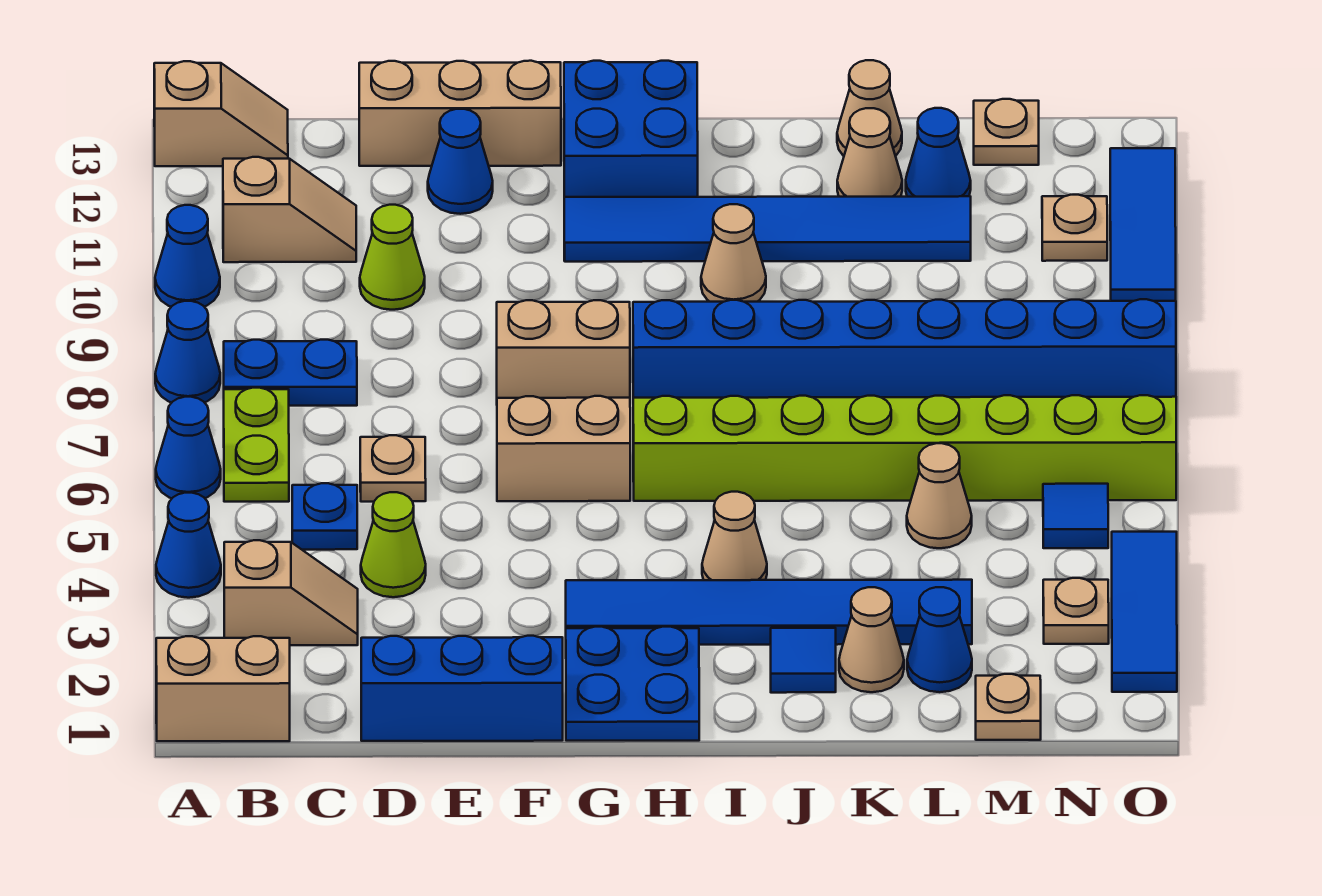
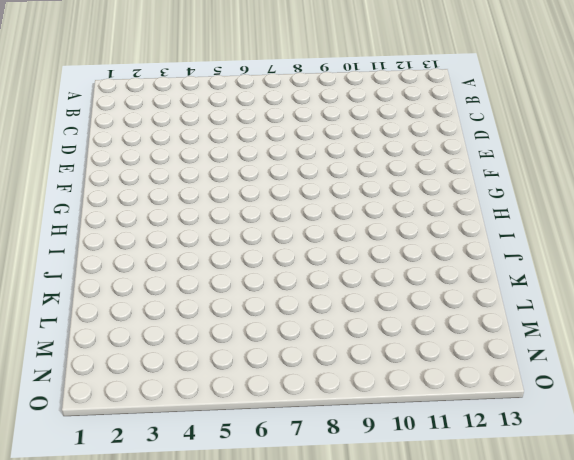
none -> tan 1x2 brick [156,636,290,741]
none -> blue 1x1 cone [156,493,221,598]
none -> blue 1x1 cone [156,397,221,498]
none -> blue 1x1 cone [155,301,220,403]

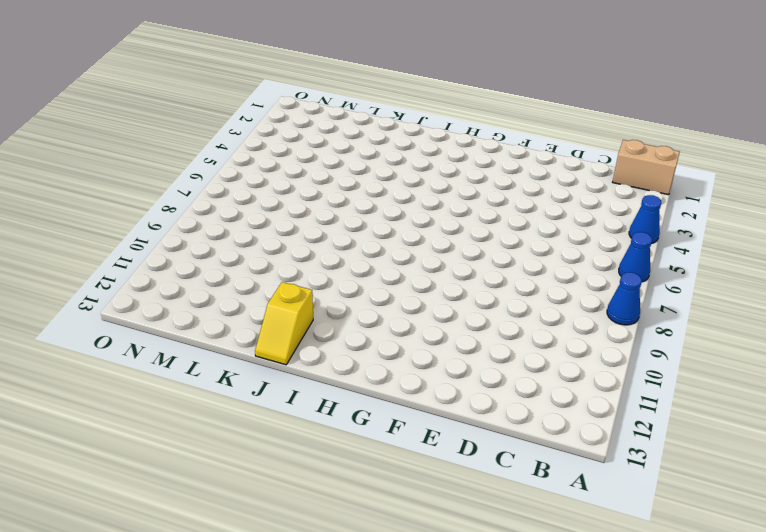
yellow 1x2 slope [255,282,313,365] -> none
none -> blue 1x1 cone [155,205,220,307]
none -> tan 1x2 slope [154,61,288,166]
none -> tan 1x2 slope [224,540,358,645]
none -> lime 1x2 plate [224,388,289,502]

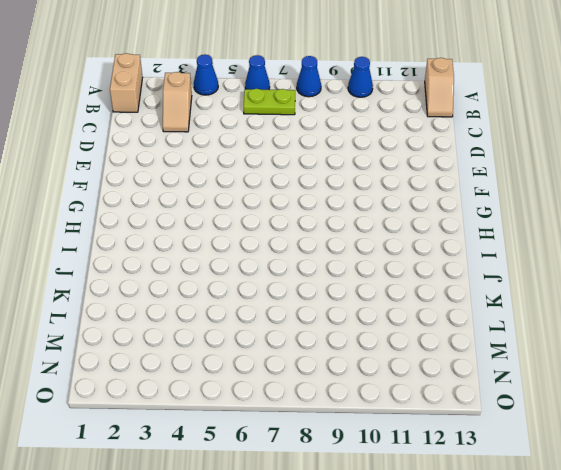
none -> blue 1x2 plate [224,340,357,406]
none -> tan 1x2 slope [223,157,356,262]
none -> blue 1x1 plate [292,483,357,550]
none -> blue 1x3 brick [361,636,563,741]

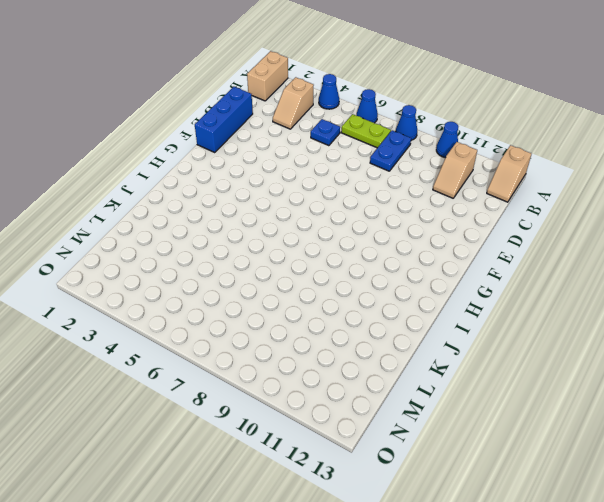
none -> lime 1x1 cone [361,492,426,597]
none -> tan 1x1 plate [360,435,426,502]
none -> lime 1x1 cone [360,205,425,310]
none -> tan 1x3 brick [359,61,561,166]

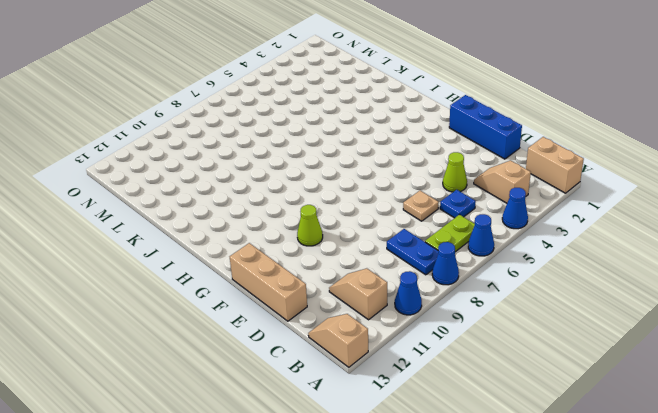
lime 1x1 cone [297,205,323,246] -> lime 1x1 cone moved to [360,205,425,310]
none -> blue 1x1 cone [428,109,493,214]
none -> tan 1x2 brick [497,396,630,501]
none -> tan 1x2 brick [497,300,630,398]
none -> blue 2x2 plate [566,627,699,741]

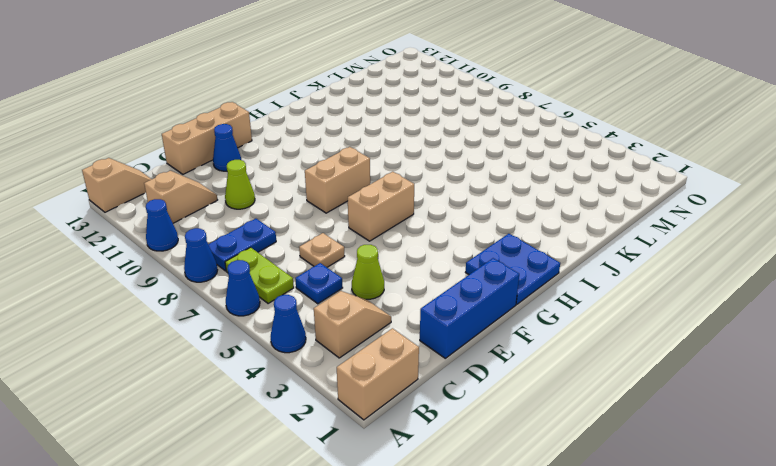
none -> blue 1x6 tile [566,580,972,645]
none -> blue 1x6 tile [564,196,971,262]
none -> blue 2x2 brick [564,61,698,197]
none -> lime 1x8 brick [633,395,1176,501]

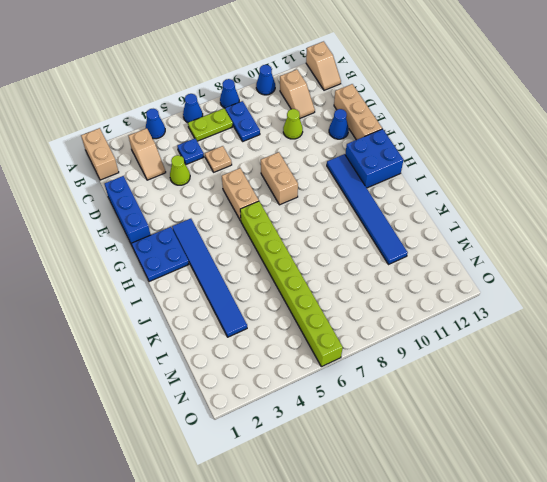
none -> blue 1x8 brick [633,299,1176,398]
none -> tan 1x1 cone [702,492,767,580]
none -> tan 1x1 cone [701,204,766,302]
none -> blue 1x1 tile [771,628,836,693]

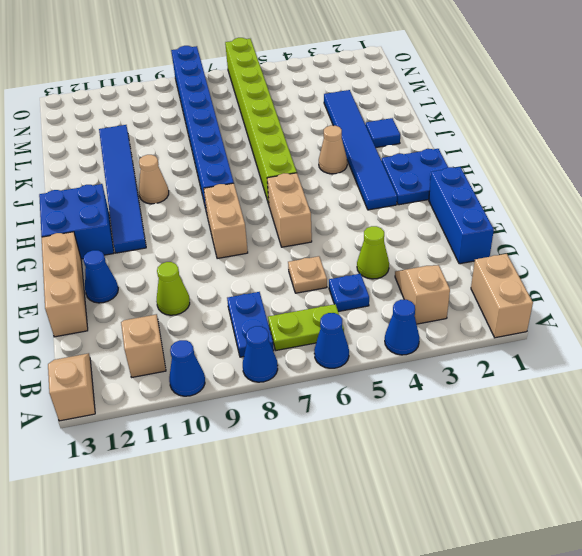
none -> tan 1x1 cone [839,587,904,692]
none -> tan 1x1 cone [837,108,902,197]
none -> tan 1x1 cone [837,60,902,156]
none -> blue 1x1 cone [907,587,972,692]

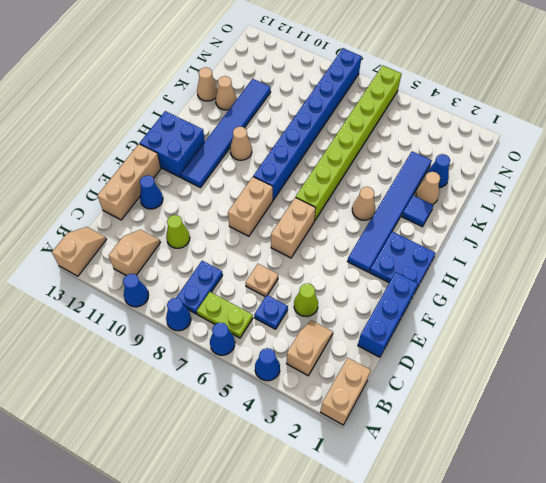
none -> tan 1x1 cone [907,443,972,548]
none -> blue 1x1 cone [906,108,971,197]
none -> tan 1x1 plate [976,674,1041,740]
none -> tan 1x1 plate [974,99,1039,165]

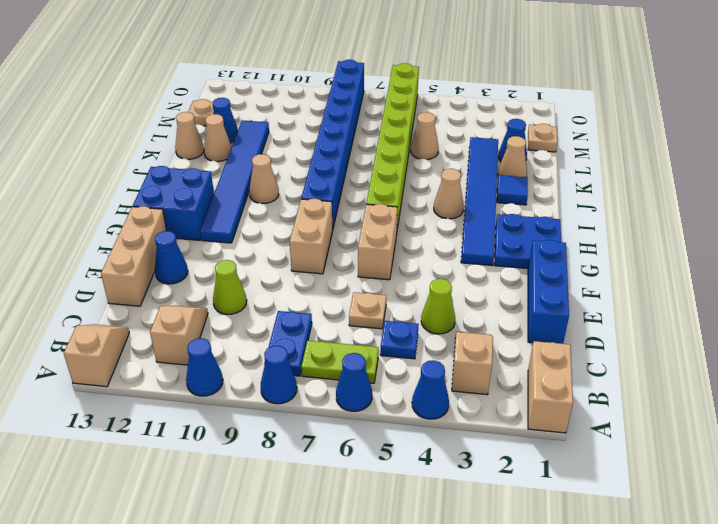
none -> tan 1x1 plate [1043,578,1109,644]
none -> blue 1x1 tile [1043,484,1108,548]
none -> tan 1x1 plate [1042,195,1107,261]
none -> blue 1x3 tile [1112,532,1177,692]

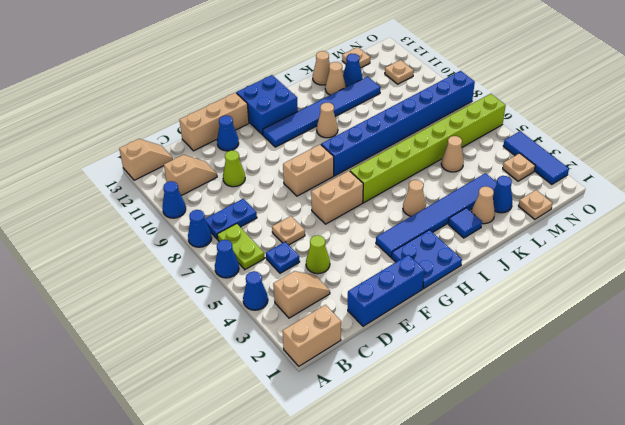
none -> blue 1x1 tile [1043,484,1108,548]
none -> blue 1x3 tile [1110,148,1176,301]

